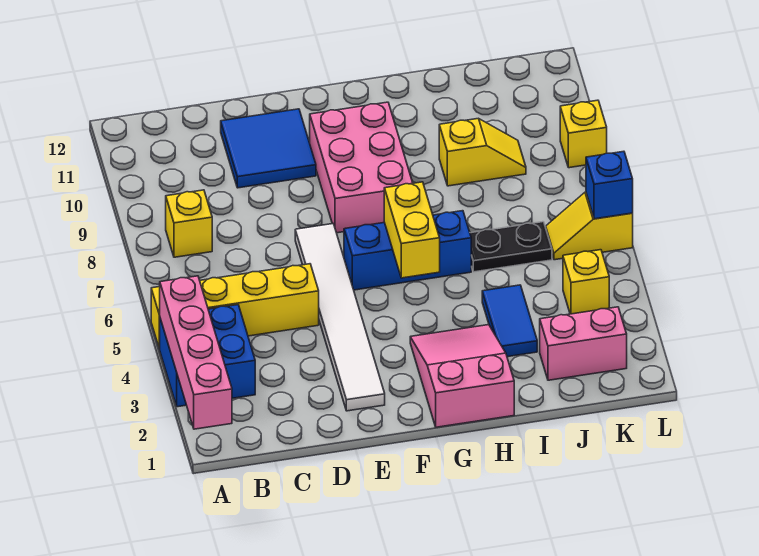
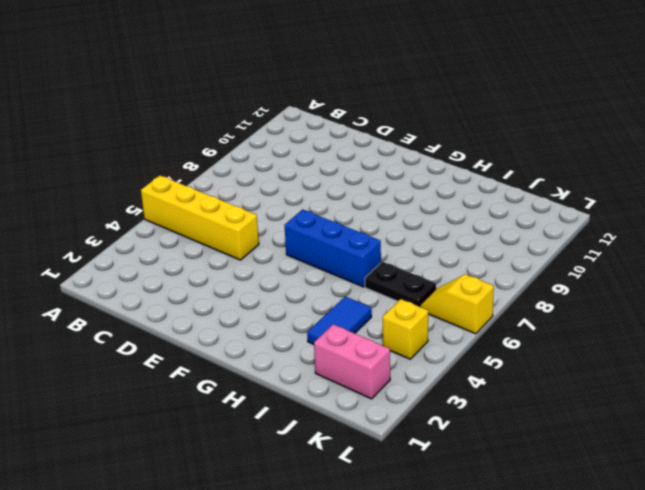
none -> blue 2x2 brick [160,305,255,407]
none -> yellow 1x1 brick [166,190,212,257]
none -> blue 2x2 tile [221,109,316,188]

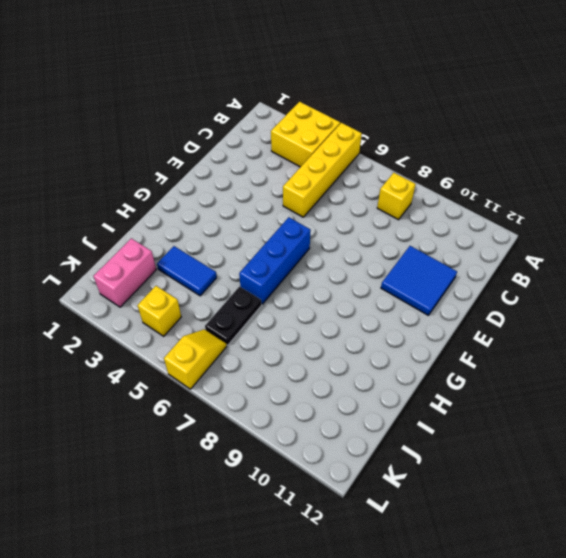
yellow 2x2 brick [271,102,340,167] -> blue 2x2 brick [160,305,255,407]
none -> white 1x6 tile [295,224,385,411]
none -> pink 2x3 brick [310,102,413,233]
none -> pink 2x3 slope [410,325,514,427]

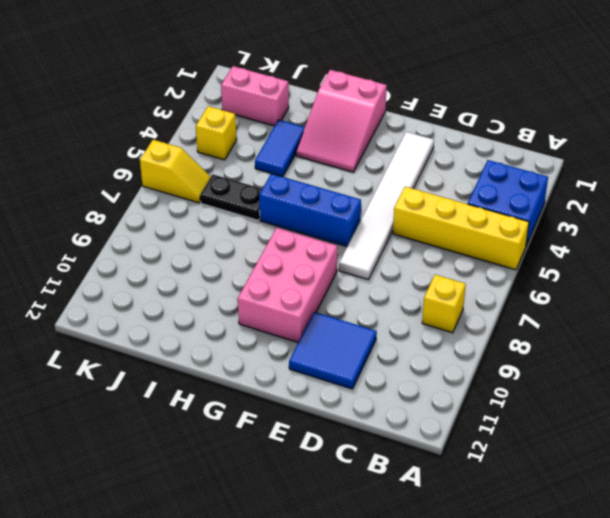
none -> yellow 1x2 slope [439,118,526,186]
none -> yellow 1x1 brick [560,100,607,168]
none -> pink 1x4 brick [160,276,232,429]

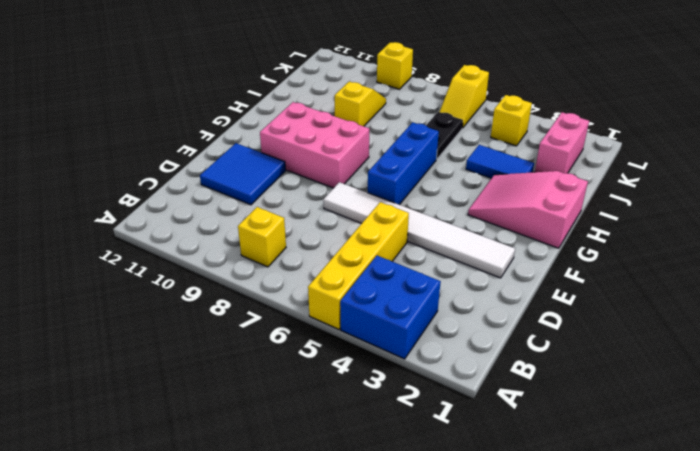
none -> pink 1x4 brick [160,276,232,429]
none -> yellow 1x2 brick [384,182,440,278]
none -> blue 1x1 brick [586,151,633,219]

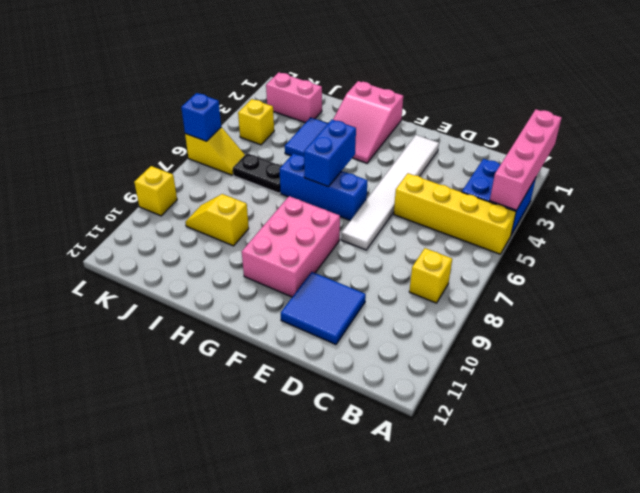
blue 1x2 brick [304,120,356,187] -> yellow 1x2 brick [384,182,440,278]

